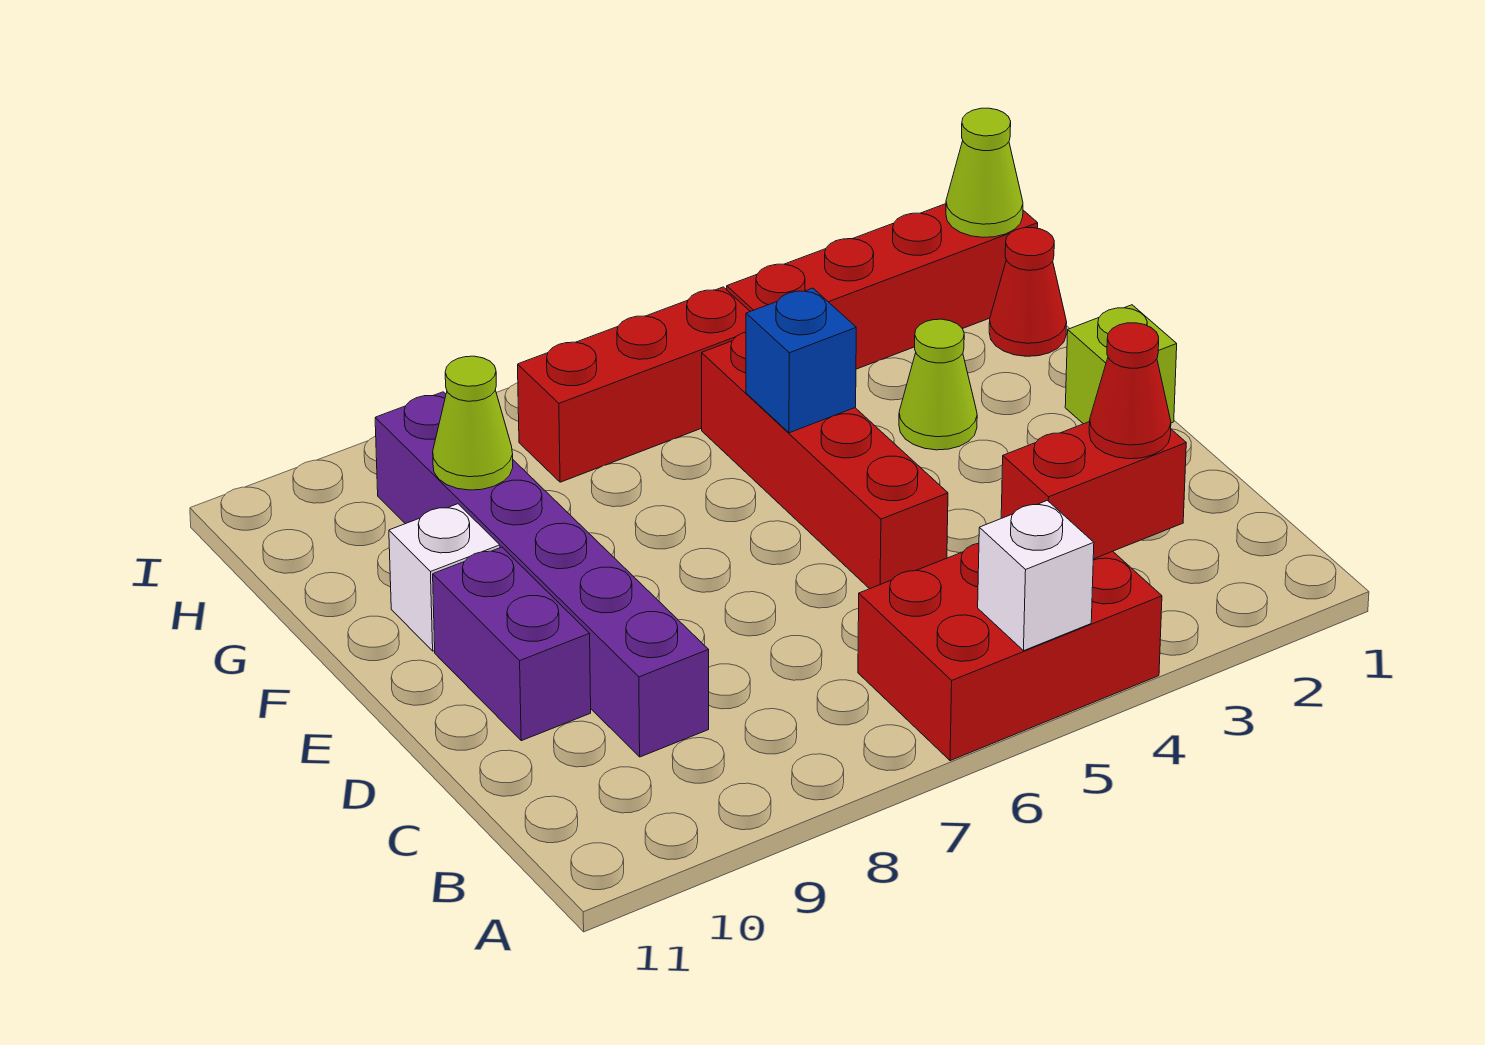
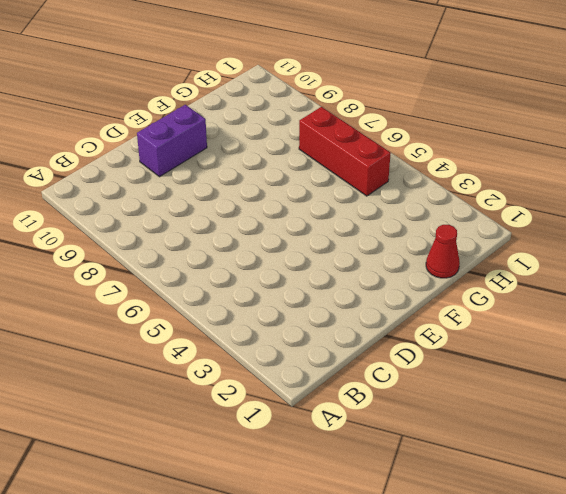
none -> red 2x3 brick [858,543,1162,761]
none -> purple 1x6 brick [375,392,709,757]
none -> red 1x4 brick [702,332,948,589]

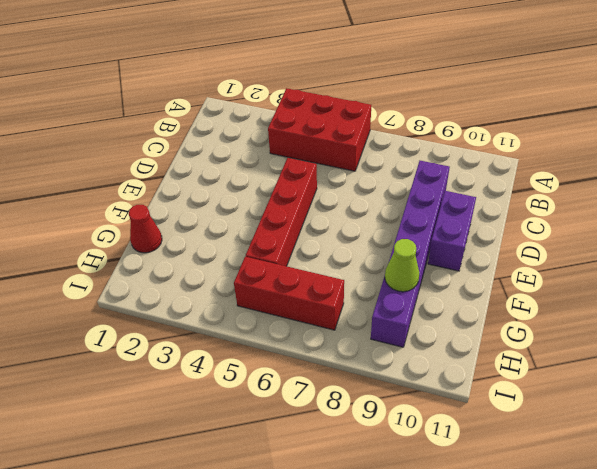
none -> lime 1x1 brick [1065,305,1177,424]
none -> lime 1x1 cone [899,319,977,450]
none -> white 1x1 brick [389,504,500,651]

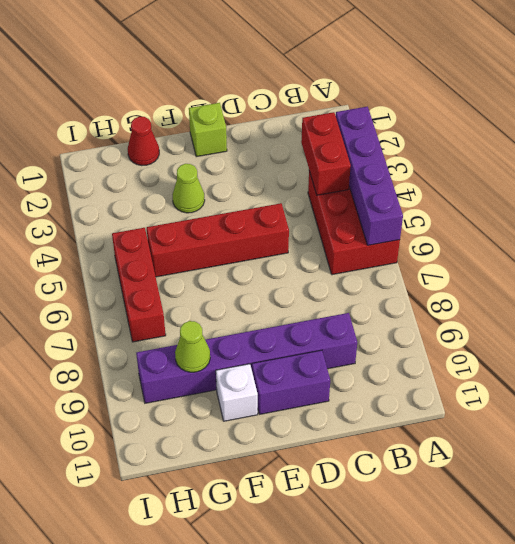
purple 1x4 brick [336,107,403,245] -> white 1x1 brick [978,500,1094,651]
none -> red 1x4 brick [727,204,1038,369]
none -> blue 1x1 brick [746,288,856,433]
none -> lime 1x1 cone [946,108,1023,237]

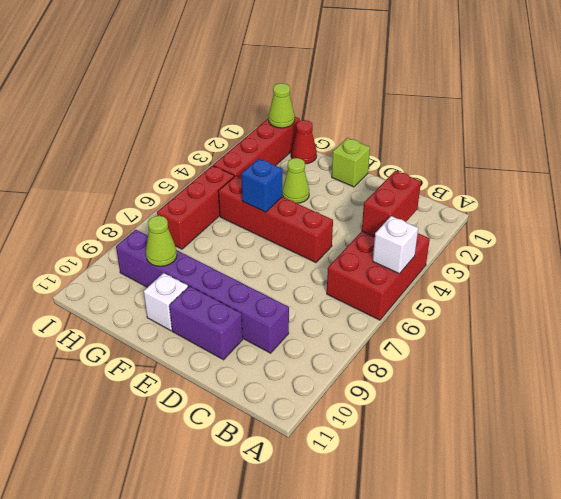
none -> red 1x1 cone [1089,323,1171,459]

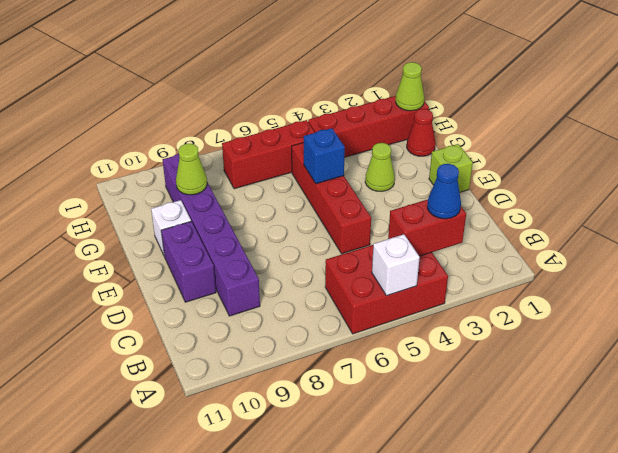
blue 1x1 cone [427,164,461,219] -> red 1x1 cone [1089,323,1171,459]

